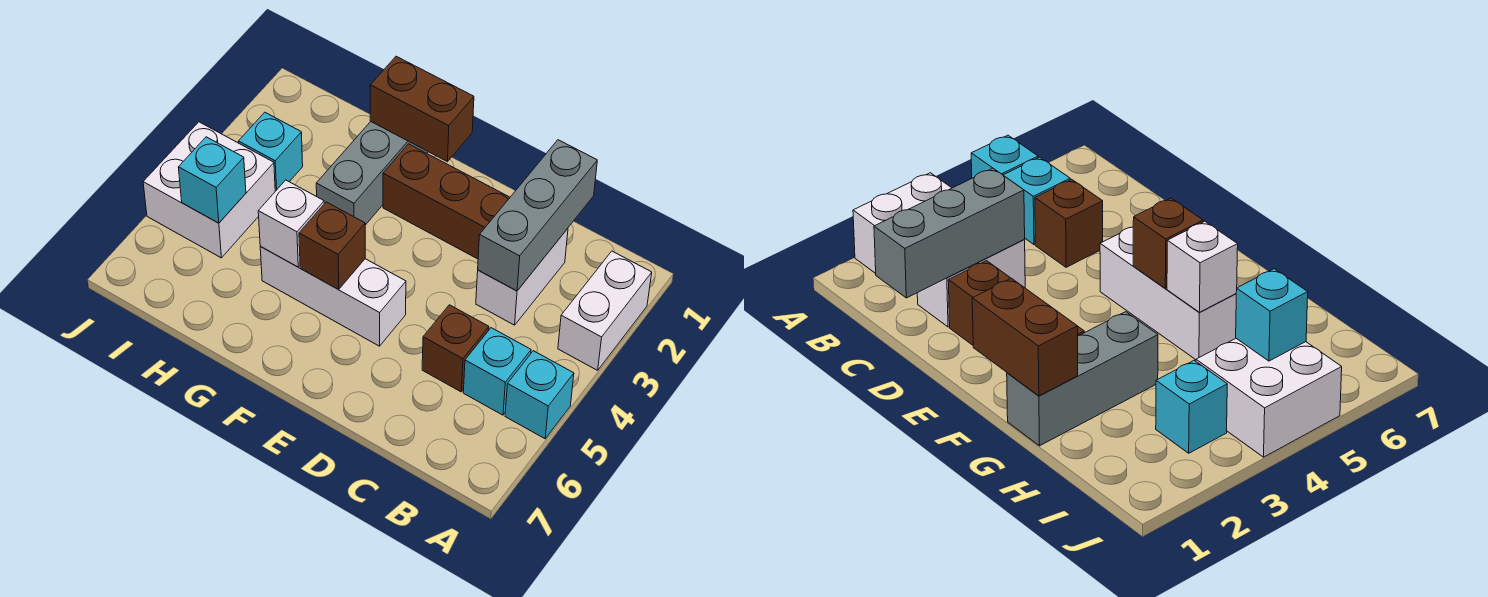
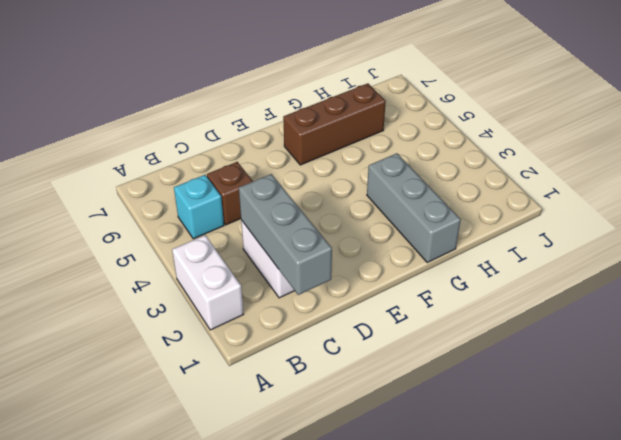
brown 1x3 brick [283,83,386,165] -> brown 1x3 brick moved to [383,144,510,259]
none -> cyan 1x1 brick [505,351,574,439]
none -> white 1x3 brick [260,247,406,346]
none -> cyan 1x1 brick [238,112,303,191]

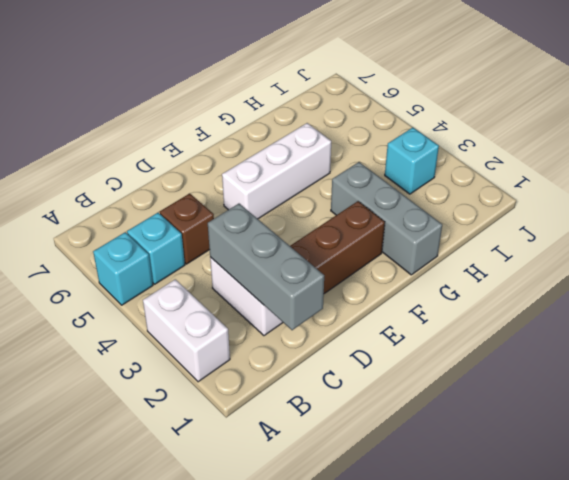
none -> white 2x2 brick [143,122,275,258]
none -> brown 1x2 brick [370,56,474,162]
none -> brown 1x1 brick [299,202,365,289]

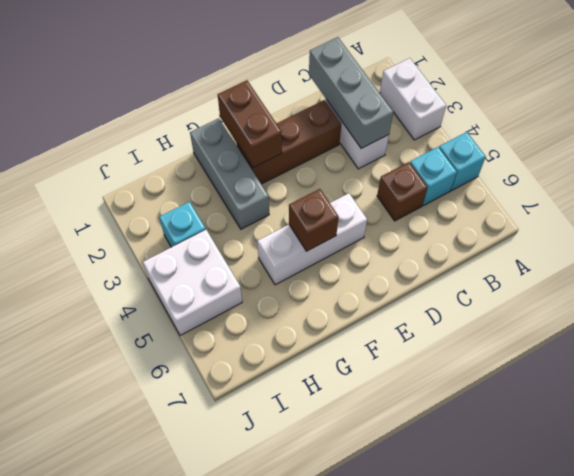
brown 1x2 brick [218,80,282,168] -> brown 1x2 brick turned to [370,56,474,162]
none -> white 1x1 brick [258,180,324,267]
none -> cyan 1x1 brick [178,137,246,223]

